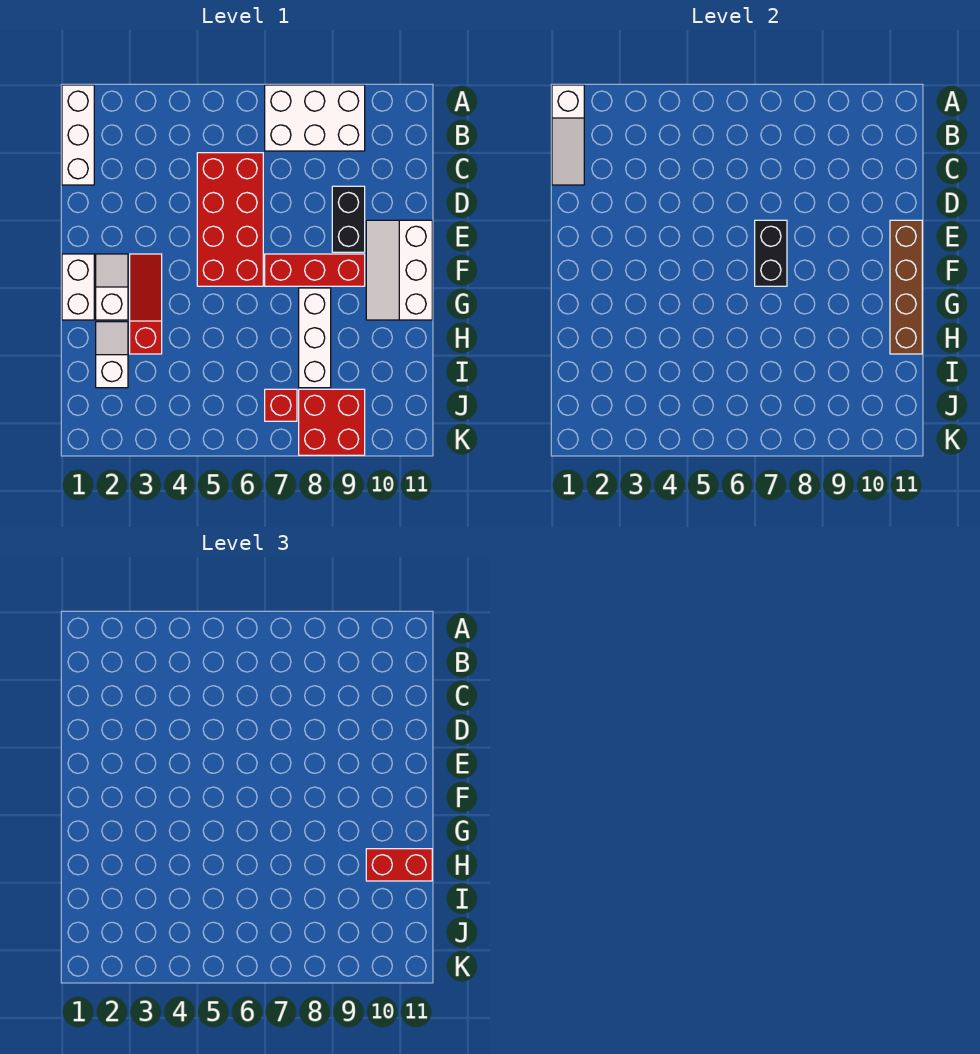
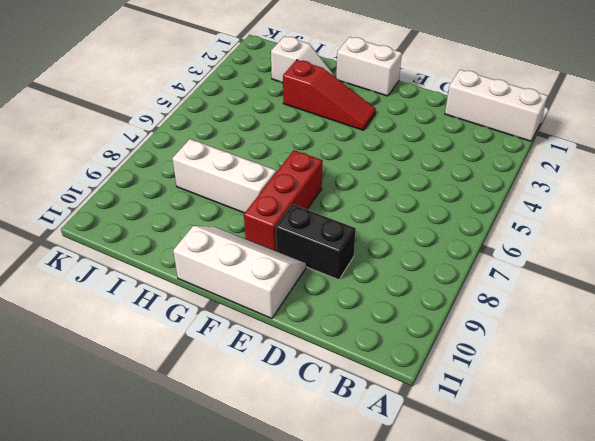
none -> white 2x3 brick [265,85,365,151]
none -> red 2x4 brick [197,153,263,286]
none -> white 1x2 slope [96,254,128,320]

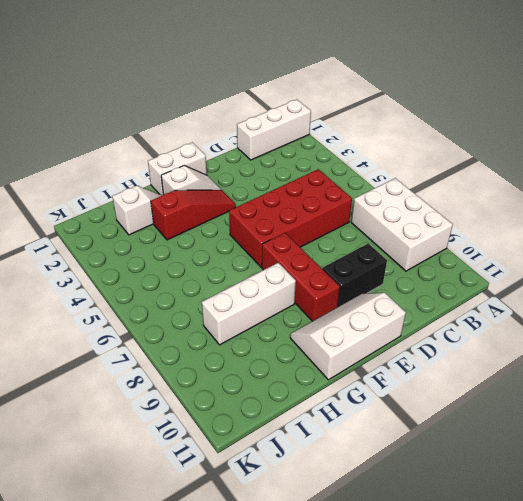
none -> red 1x1 brick [265,389,297,421]
none -> red 2x2 brick [299,389,365,455]
none -> white 1x3 slope [552,85,584,185]

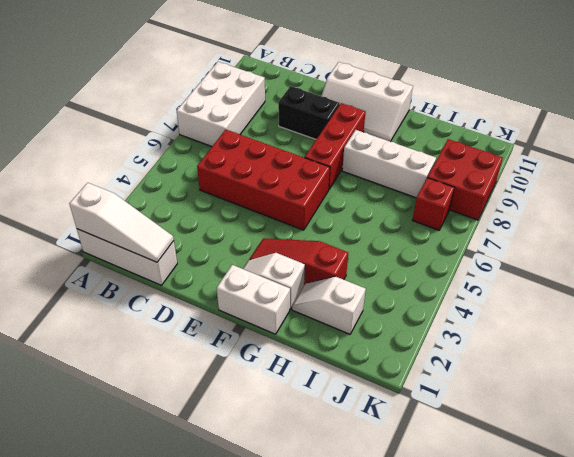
none -> black 1x2 brick [755,220,787,286]
none -> brown 1x4 brick [890,220,922,354]
none -> red 1x2 brick [366,849,432,881]

